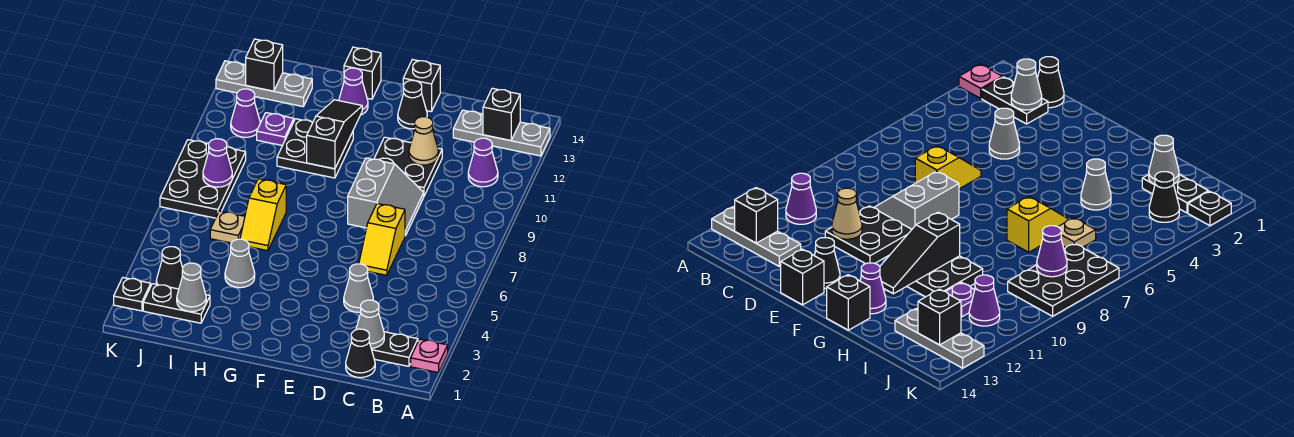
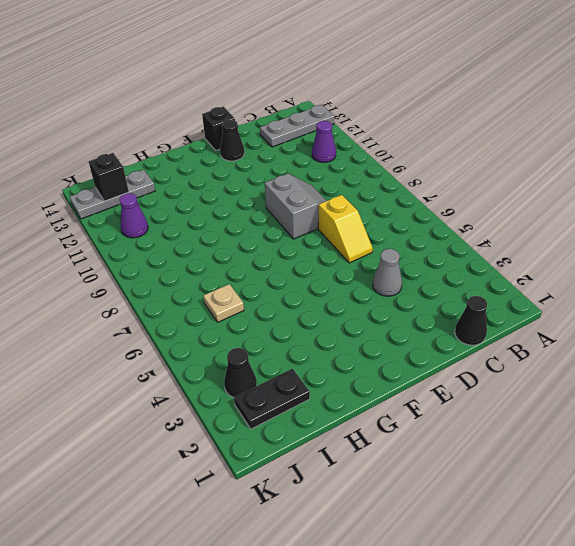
none -> pink 1x1 plate [411,339,448,373]
none -> black 1x2 plate [371,332,418,366]
none -> black 2x2 plate [374,137,442,196]
none -> black 2x2 plate [277,119,353,178]

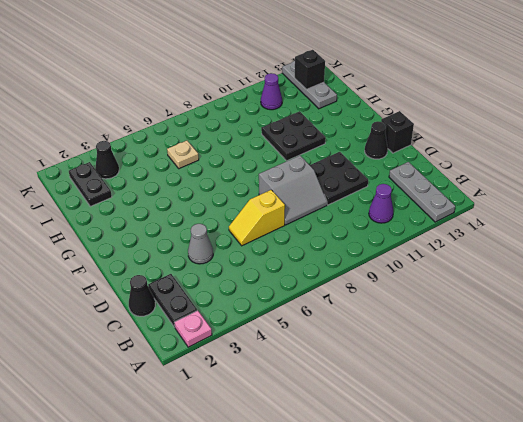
none -> purple 1x1 cone [339,68,368,115]
none -> black 1x1 brick [344,47,381,99]
none -> grey 1x1 cone [225,239,255,288]
none -> yellow 1x2 slope [240,179,286,251]

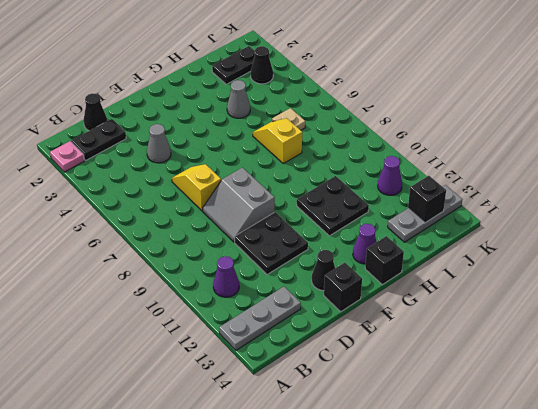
none -> purple 1x1 plate [257,113,294,146]
none -> black 2x3 plate [160,140,246,218]
none -> black 1x1 plate [114,278,151,311]
none -> black 1x1 brick [483,88,520,140]

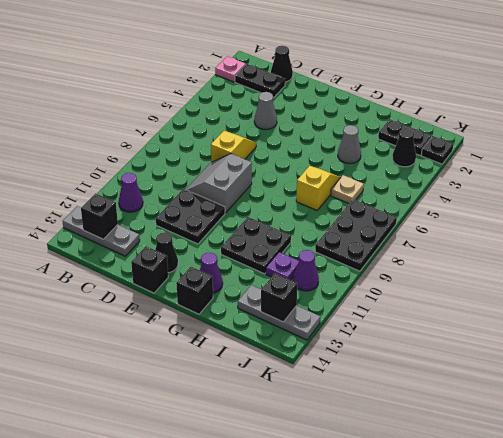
none -> grey 1x1 cone [356,300,384,348]
none -> tan 1x1 cone [409,117,438,165]
none -> black 1x3 slope [307,100,362,169]
none -> grey 1x1 cone [177,263,206,312]

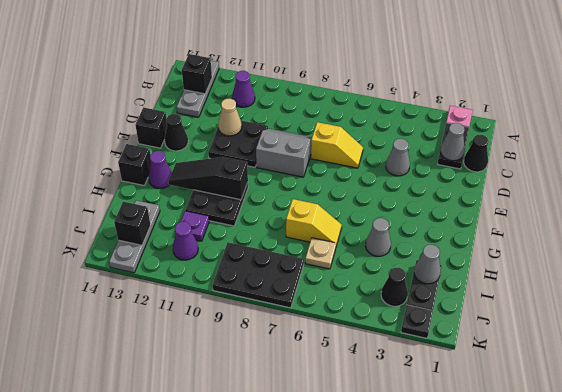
none -> purple 1x1 cone [203,139,232,187]

